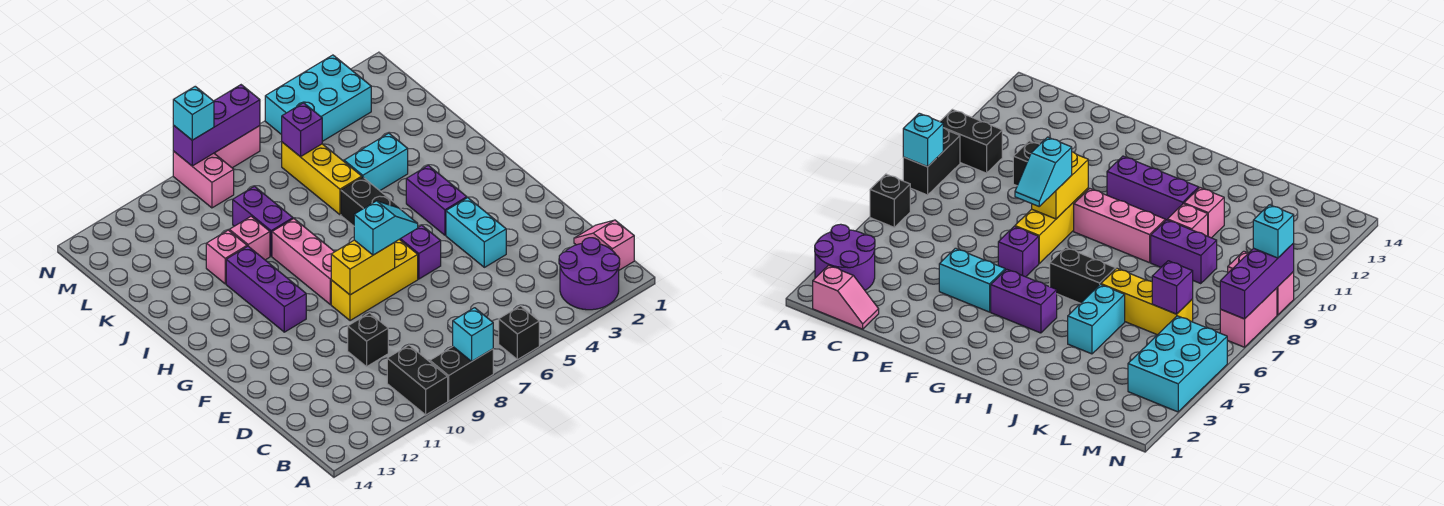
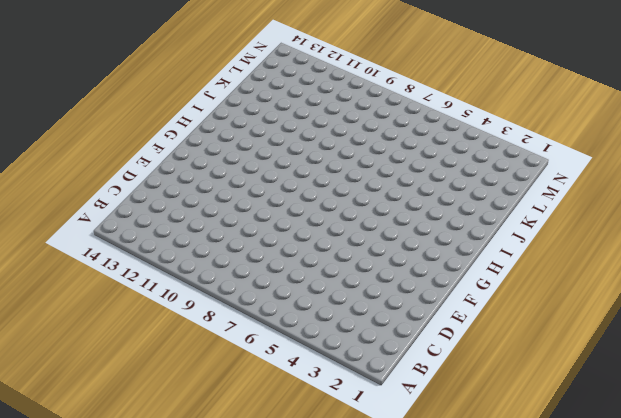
none -> purple 2x2 round brick [559,238,620,310]
none -> black 1x1 brick [499,306,539,360]
none -> black 1x2 brick [430,347,493,401]

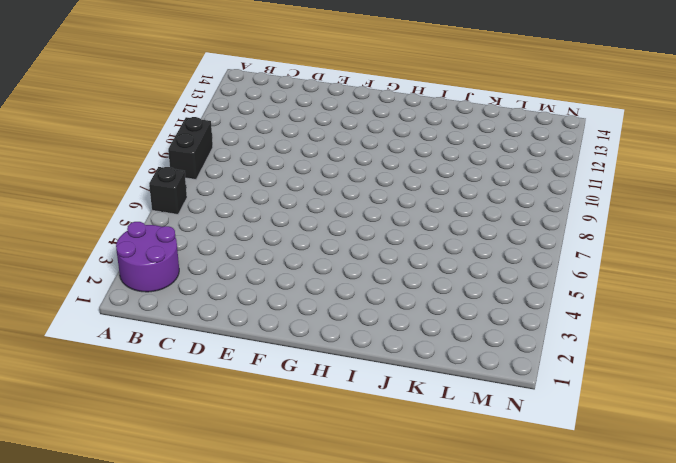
none -> black 1x2 brick [387,345,448,415]
none -> pink 1x2 slope [574,220,634,270]
none -> black 1x1 brick [348,313,388,367]

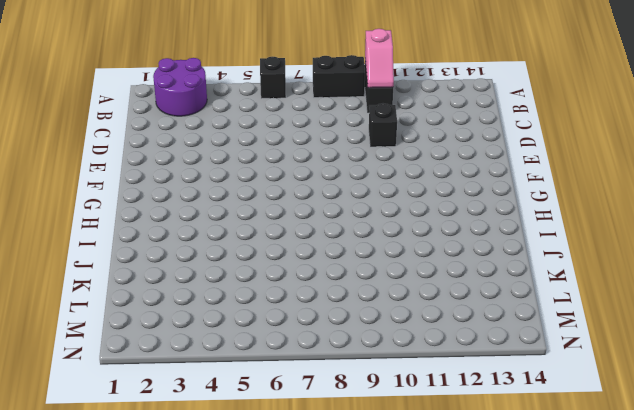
pink 1x2 slope [365,29,394,88] -> pink 1x2 slope moved to [574,220,634,270]
none -> cyan 1x2 brick [446,198,506,267]
none -> purple 1x1 brick [400,225,441,279]
none -> yellow 1x3 brick [331,239,418,321]

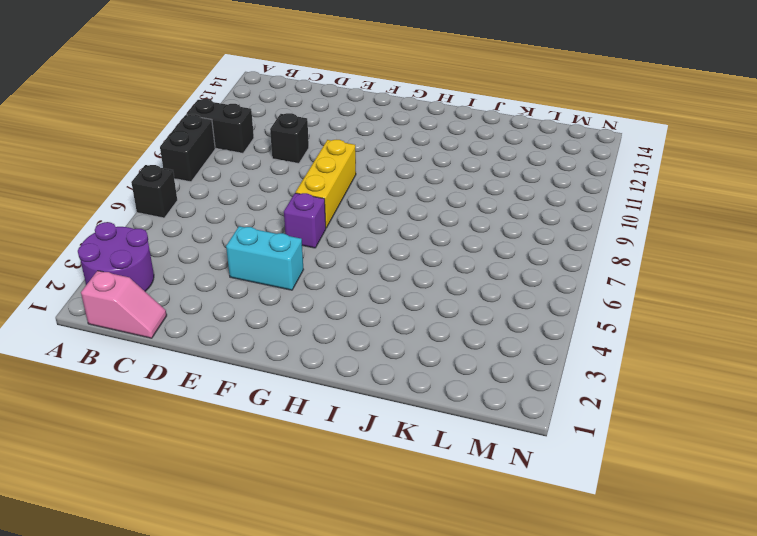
none -> purple 1x2 brick [406,165,467,235]
none -> pink 1x3 brick [272,219,334,304]
none -> purple 1x3 brick [226,246,306,332]

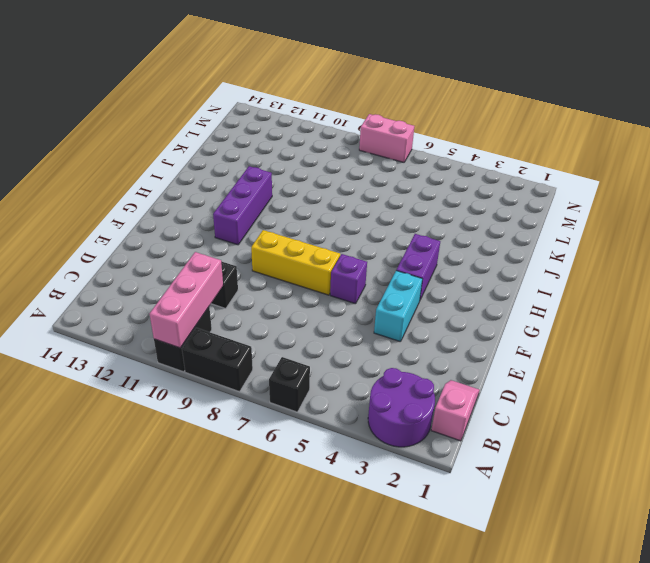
pink 1x3 brick [150,252,223,348] -> pink 1x3 brick moved to [272,219,334,304]
none -> black 1x2 brick [341,177,401,226]
none -> cyan 1x2 brick [344,133,408,191]
none -> yellow 1x3 brick [282,142,362,215]

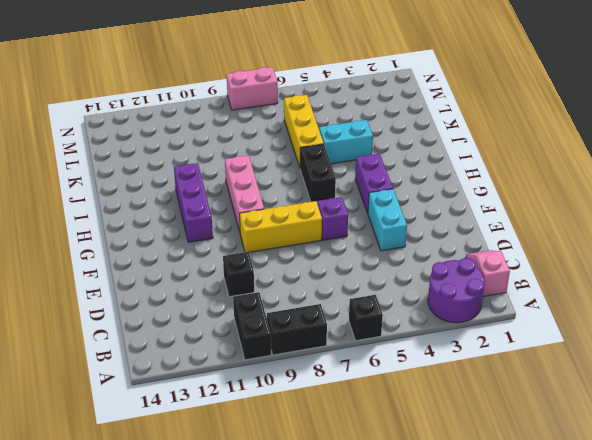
none -> purple 1x2 brick [233,186,293,256]
none -> pink 1x1 brick [229,216,270,260]
none -> pink 1x1 brick [206,230,247,284]

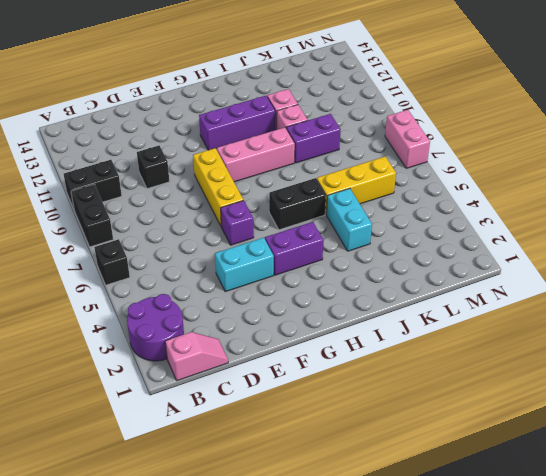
none -> cyan 2x3 brick [265,55,371,141]
none -> pink 1x2 brick [173,151,234,208]
none -> cyan 1x1 brick [453,308,493,361]

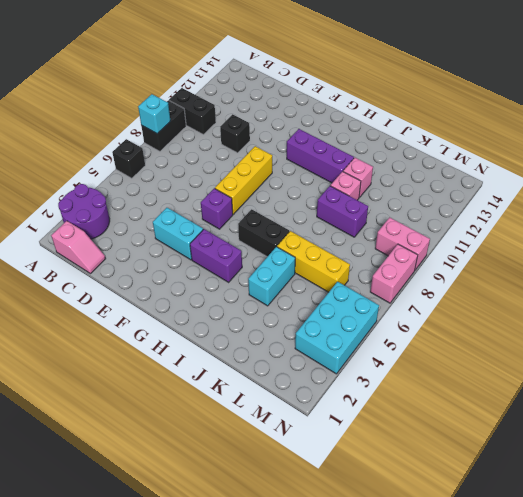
none -> pink 1x3 brick [272,219,334,304]
none -> yellow 1x2 brick [331,240,395,295]
none -> purple 1x1 brick [282,103,322,157]

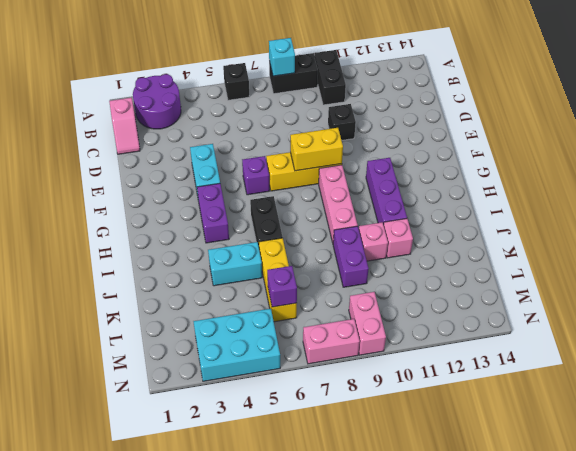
none -> purple 1x3 brick [173,85,260,166]
none -> cyan 1x2 slope [354,201,418,255]
none -> cyan 1x1 brick [173,86,214,140]

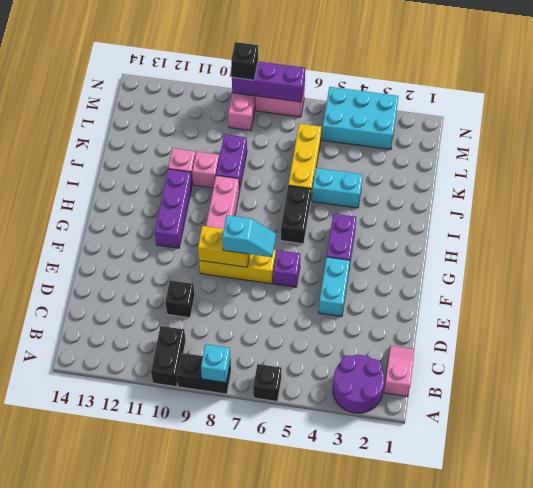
black 1x1 brick [231,42,258,80] -> cyan 1x1 brick [173,86,214,140]
none -> purple 1x1 brick [282,103,322,157]

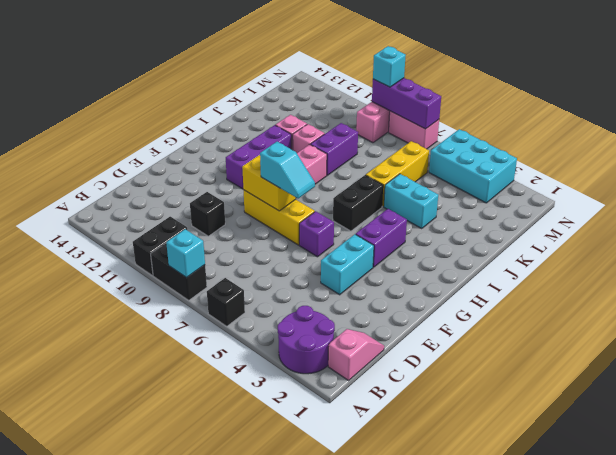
none -> purple 1x1 brick [282,103,322,157]

